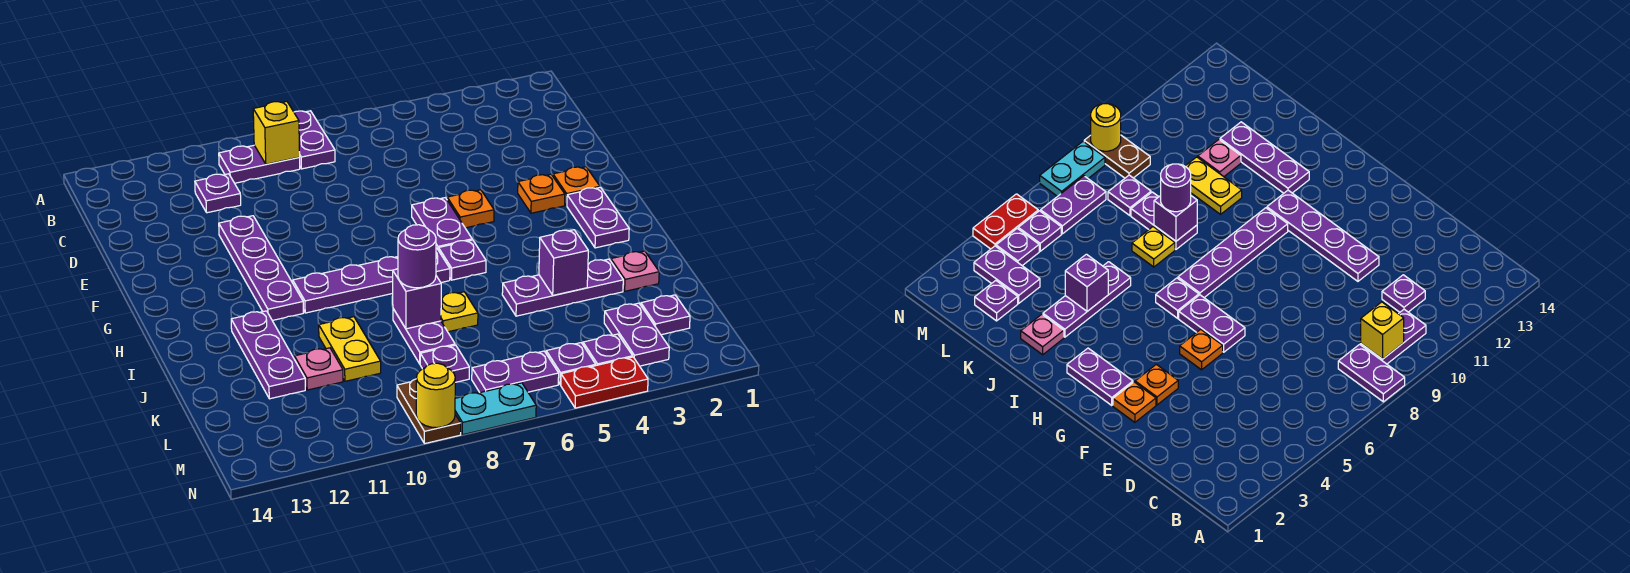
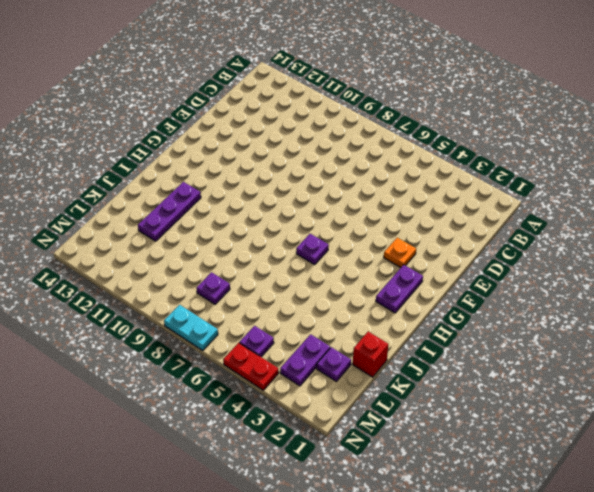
red 1x1 brick [353,332,388,377] -> none
none -> purple 1x2 plate [294,111,335,169]
none -> purple 1x2 plate [219,145,300,183]
none -> purple 1x1 plate [195,174,241,213]
none -> purple 1x4 plate [219,216,303,320]

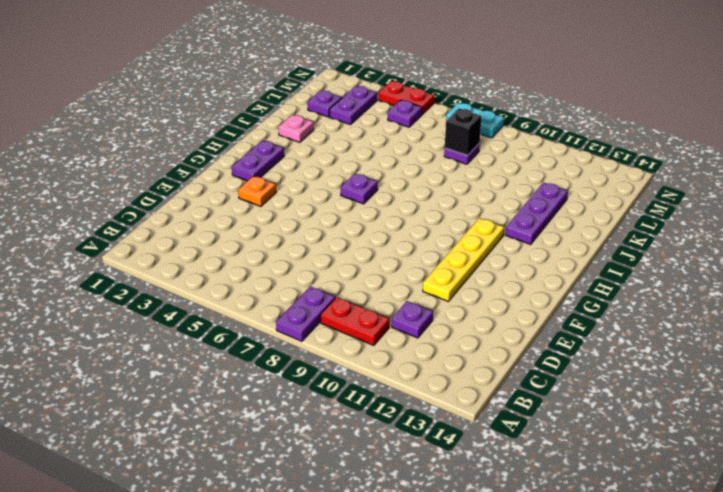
red 1x2 plate [320,297,390,345] -> purple 1x2 plate [219,145,300,183]
yellow 1x4 plate [423,218,504,301] -> purple 1x4 plate [219,216,303,320]
black 1x1 brick [445,108,482,156] -> none
none -> orange 1x1 plate [553,167,600,205]
none -> orange 1x1 plate [447,190,494,228]
none -> purple 1x2 plate [412,198,472,250]
none -> purple 1x4 plate [293,248,450,313]

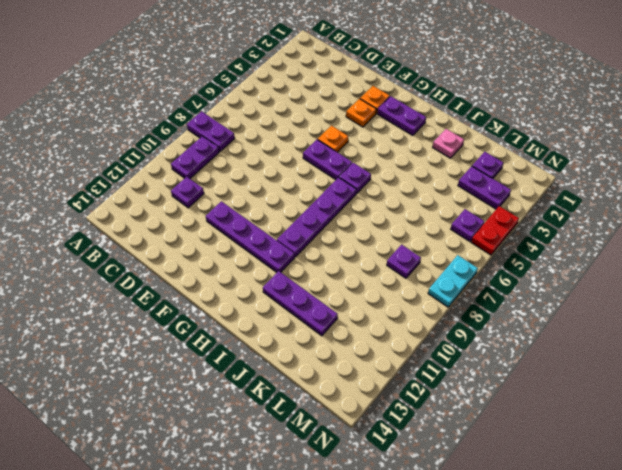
none -> purple 1x3 plate [502,259,623,316]
none -> yellow 1x1 plate [441,292,478,332]
none -> purple 1x2 plate [393,309,455,364]
none -> yellow 1x2 plate [319,317,381,381]

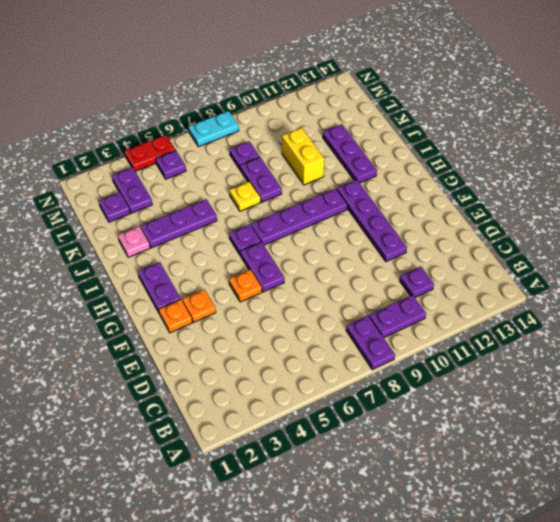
yellow 1x2 brick [282,128,324,185] -> yellow 1x2 plate [319,317,381,381]
none -> pink 1x1 plate [294,348,343,390]
none -> purple 1x1 plate [583,334,633,365]
none -> purple 1x2 plate [472,351,559,392]
none -> brown 1x2 plate [397,379,461,444]

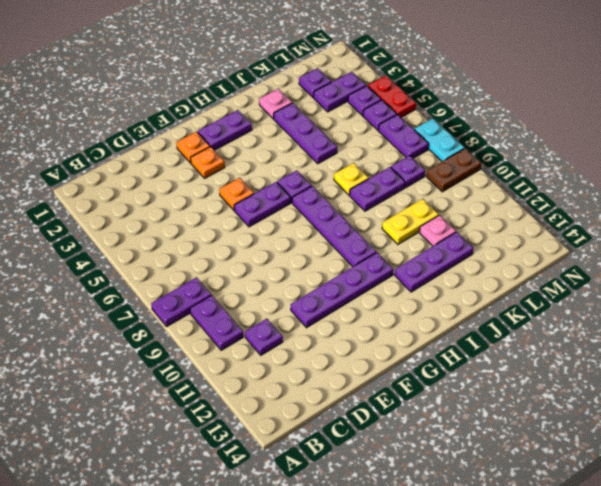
none -> yellow 1x1 brick [253,101,300,164]
none -> purple 1x1 brick [539,230,588,295]
none -> purple 1x1 brick [393,269,441,329]
none -> yellow 1x1 round brick [416,363,455,428]

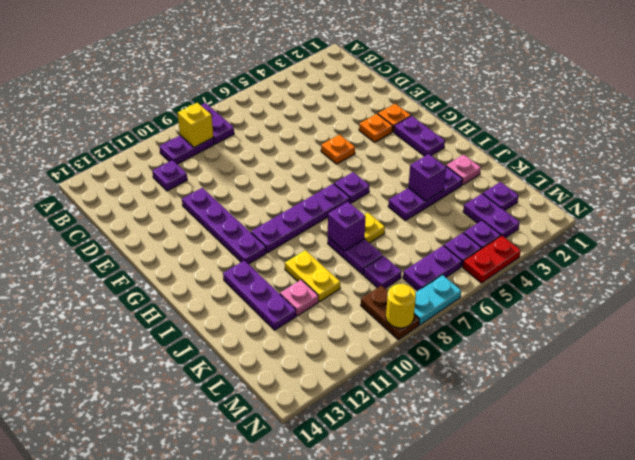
none -> purple 1x2 plate [412,198,472,250]
none -> purple 1x1 round brick [398,225,436,288]

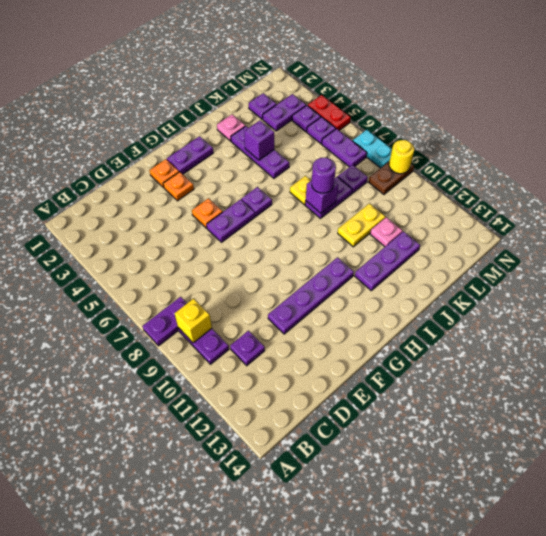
none -> purple 1x4 plate [293,248,450,313]

